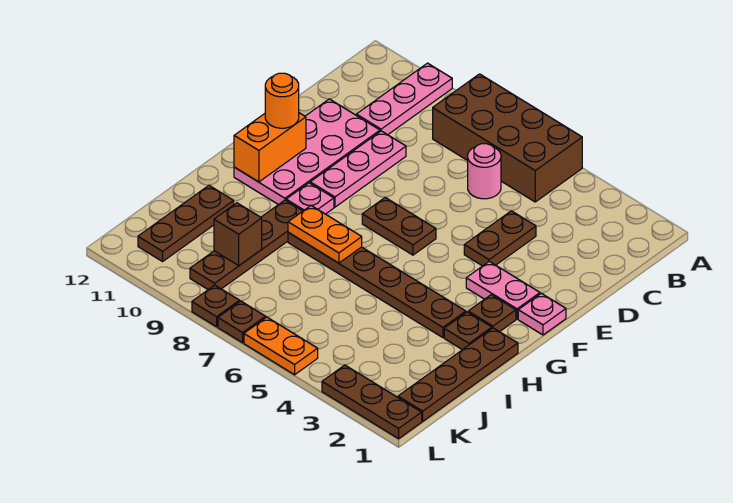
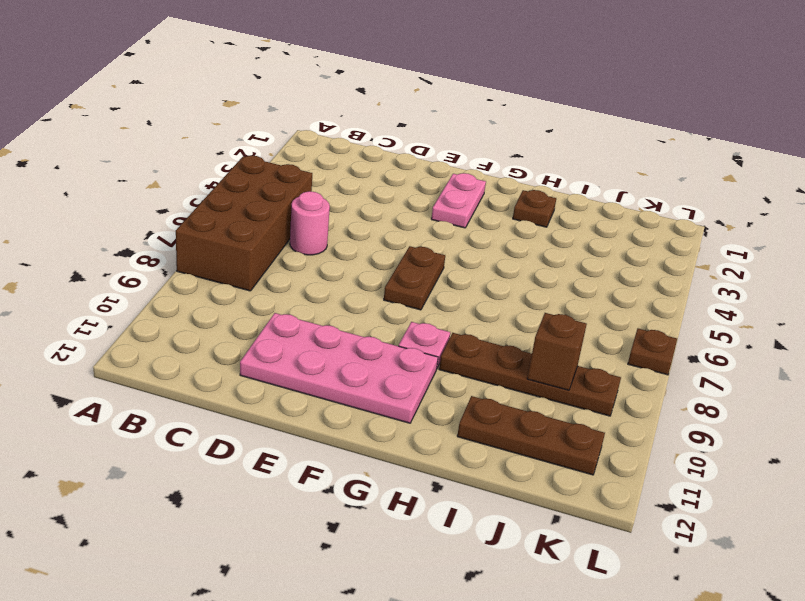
none -> pink 1x3 plate [356,63,452,135]
none -> brown 1x2 plate [464,211,536,266]
none -> pink 1x3 plate [310,131,406,207]

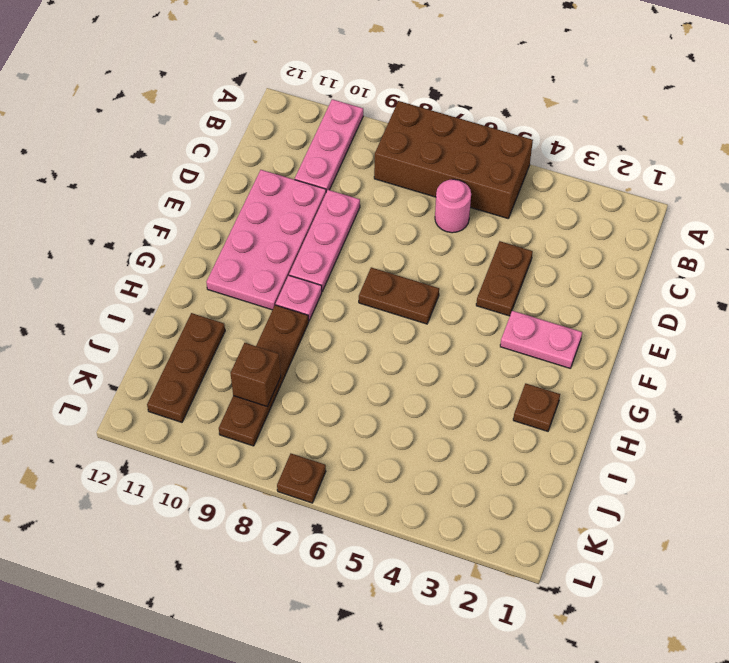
none -> pink 1x1 plate [518,293,566,335]
none -> brown 1x1 plate [468,295,516,332]
none -> brown 1x4 plate [398,328,518,421]

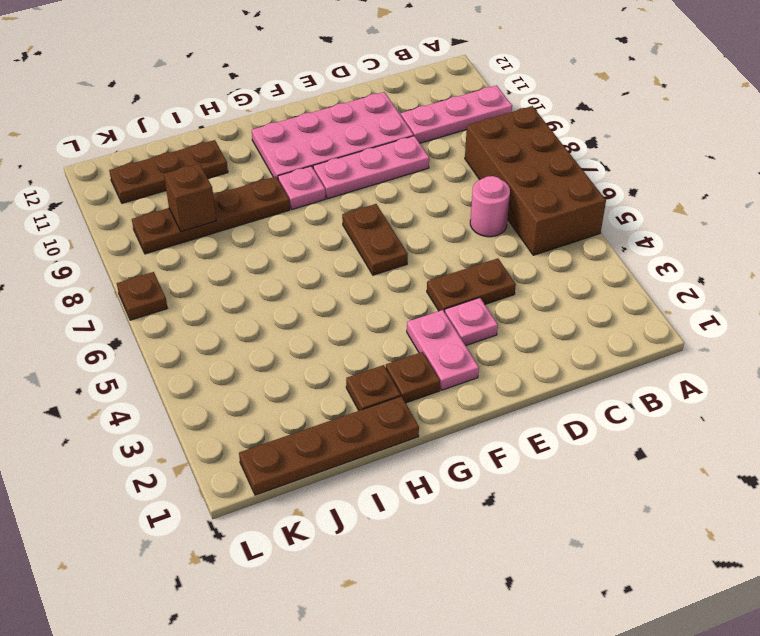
pink 1x1 plate [445,298,498,346] -> pink 1x1 plate moved to [518,293,566,335]
none -> brown 1x6 plate [288,232,466,338]
none -> brown 1x3 plate [322,365,422,439]
none -> orange 1x2 plate [244,317,318,375]

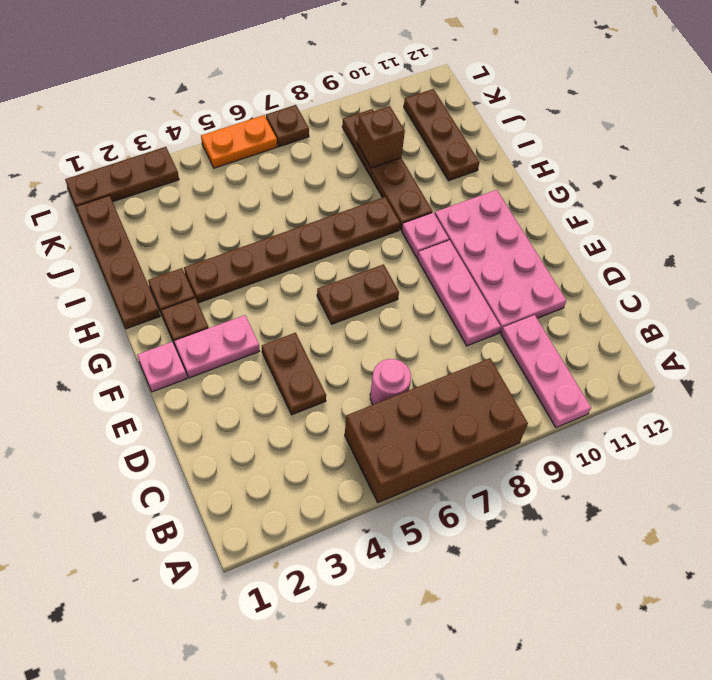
none -> brown 1x1 plate [192,285,240,327]
none -> orange 1x2 brick [234,113,306,182]
none -> orange 1x2 plate [288,206,362,263]

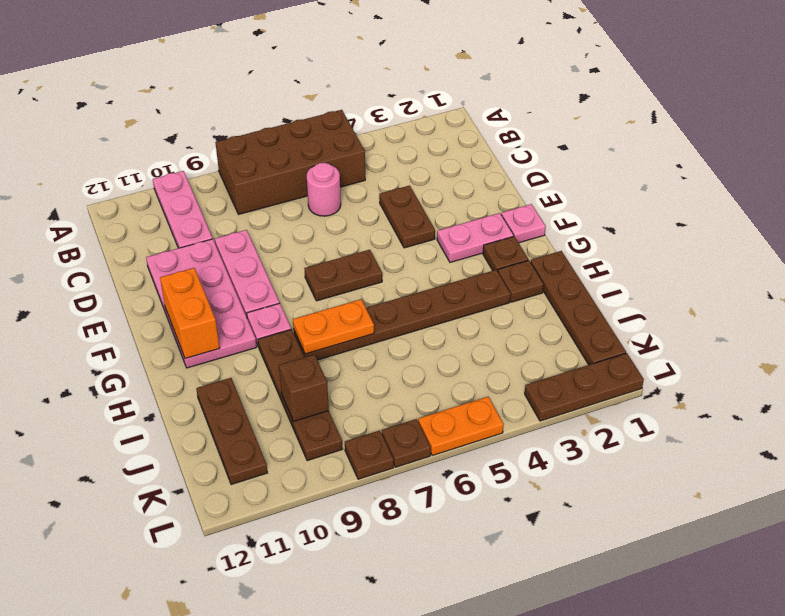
none -> orange 1x1 round brick [265,73,299,128]

